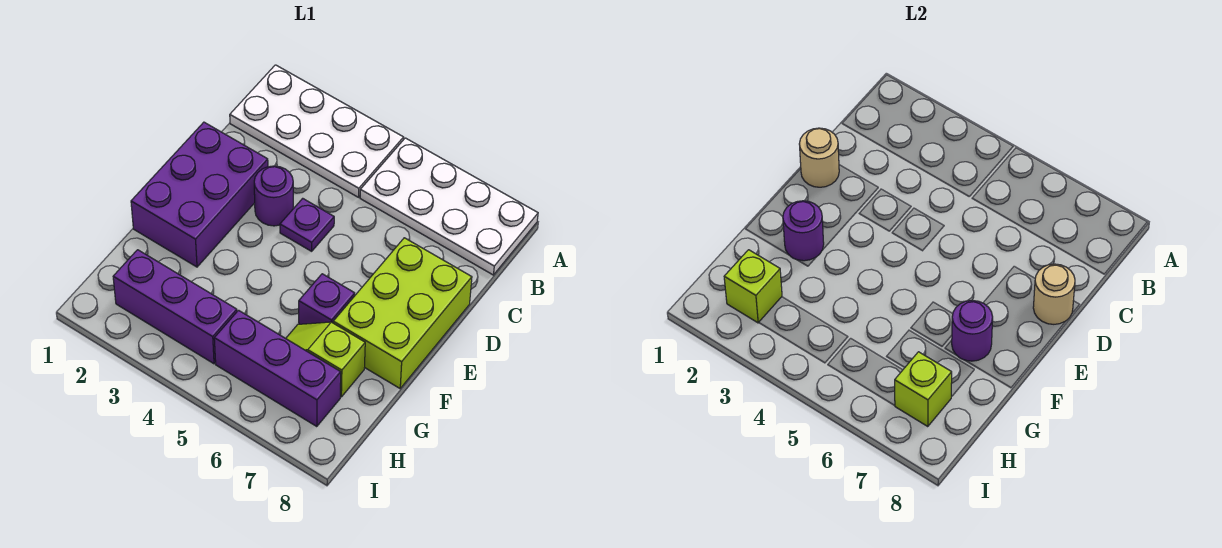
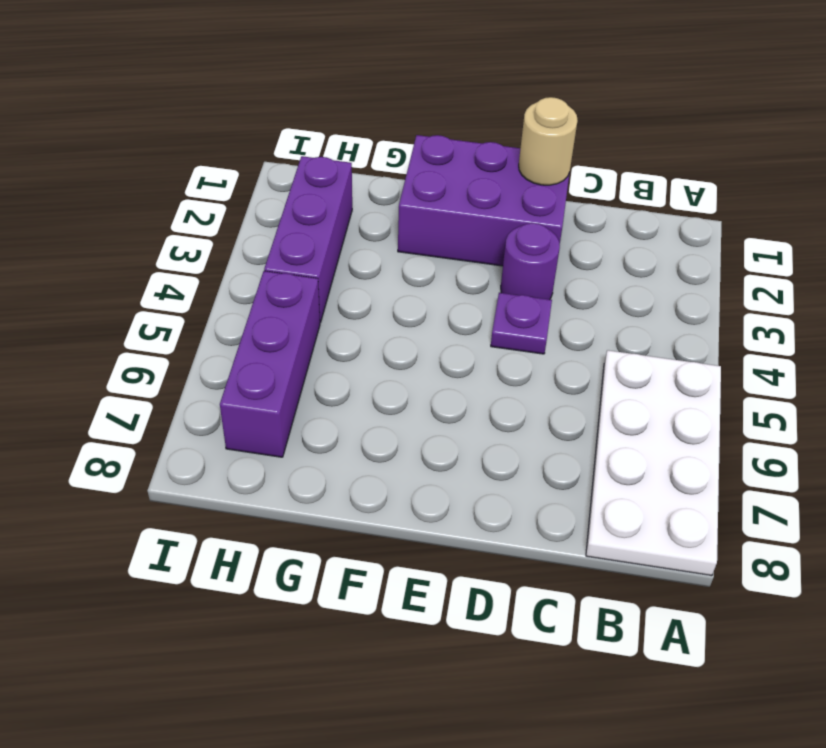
none -> white 2x4 plate [230,65,404,197]
none -> lime 2x3 brick [333,238,472,388]
none -> purple 1x1 brick [299,274,355,324]

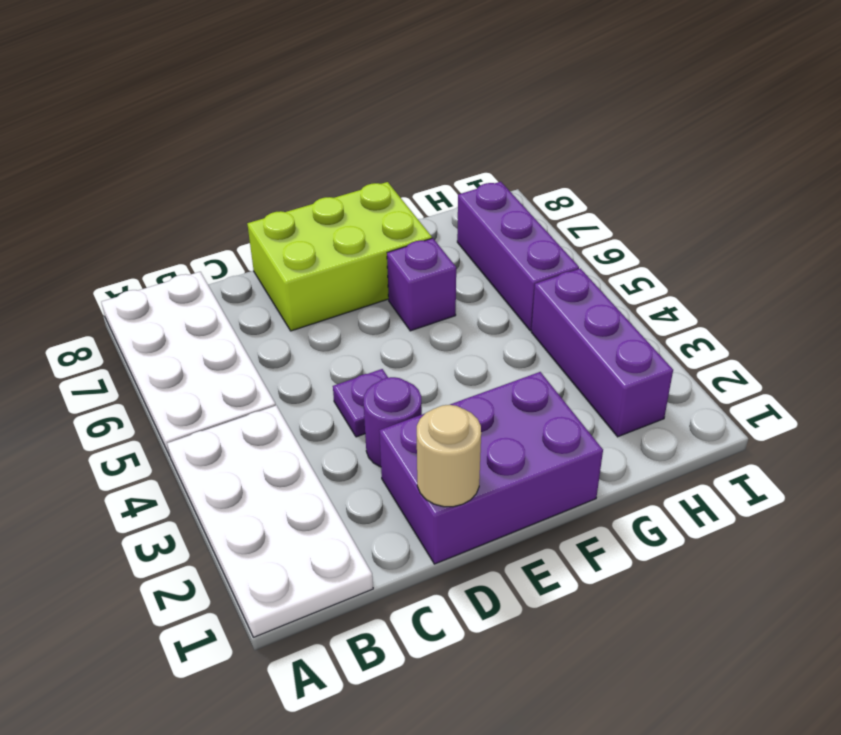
none -> lime 1x2 slope [286,322,365,397]
none -> tan 1x1 round brick [1033,264,1075,324]
none -> purple 1x1 round brick [783,201,824,261]

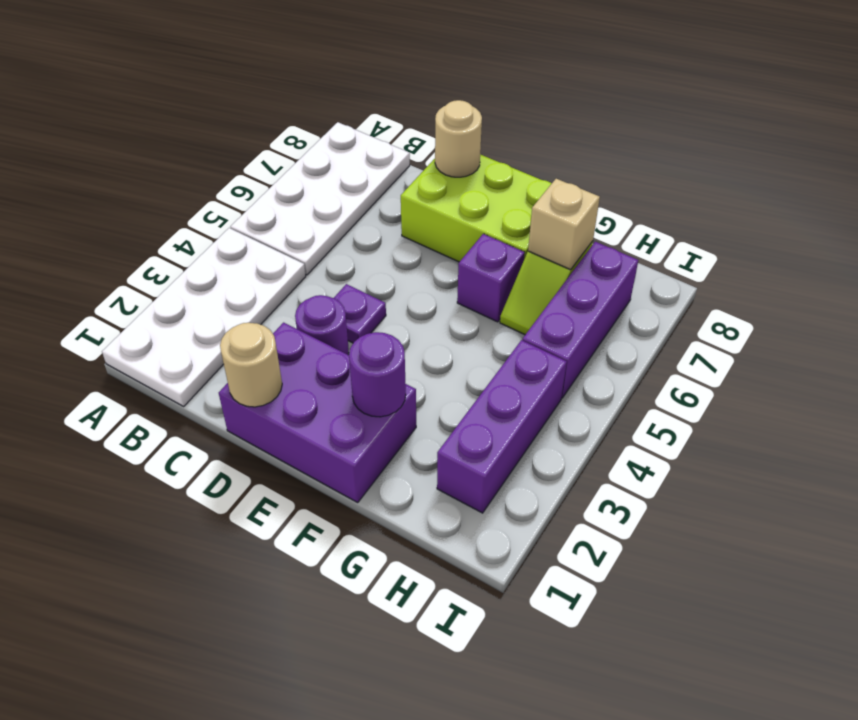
tan 1x1 brick [528,179,600,270] -> none
none -> purple 1x1 round brick [952,301,993,361]
none -> lime 1x1 brick [724,250,782,323]
none -> lime 1x1 brick [895,352,952,426]

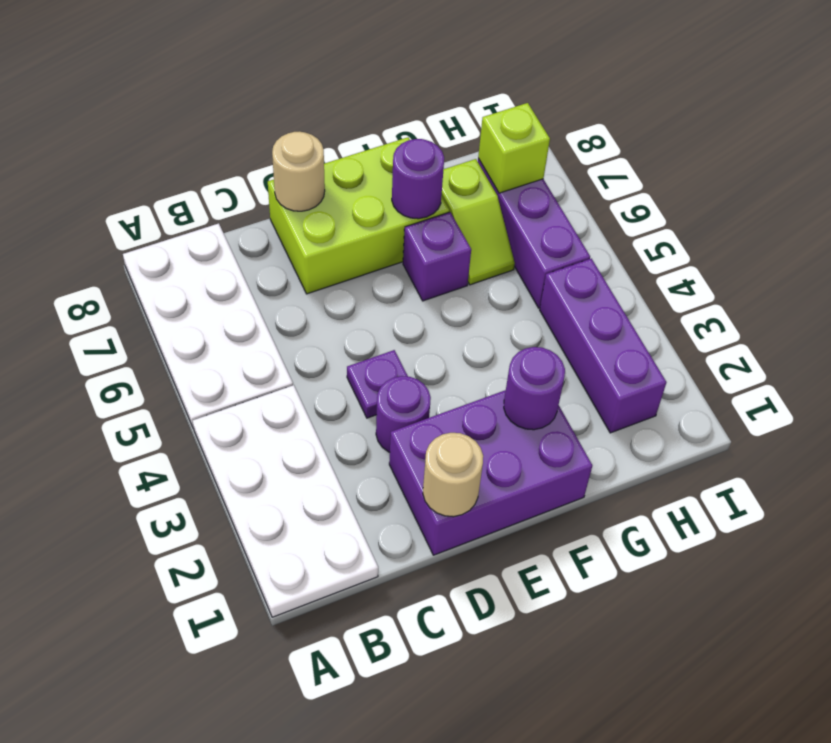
none -> lime 1x1 brick [724,250,782,323]

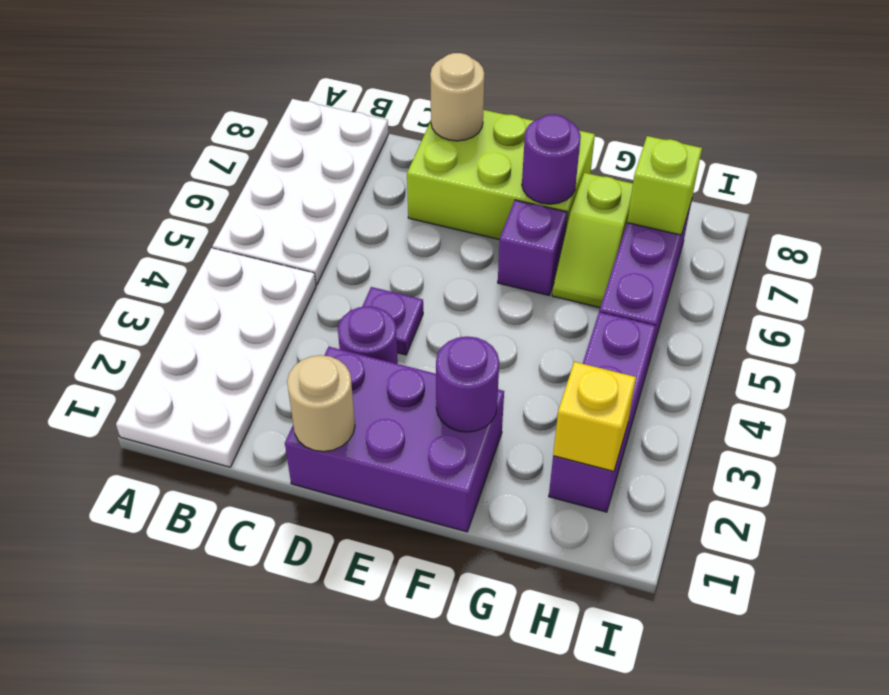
yellow 1x1 brick [553,362,636,471] -> lime 1x1 brick [724,250,782,323]

